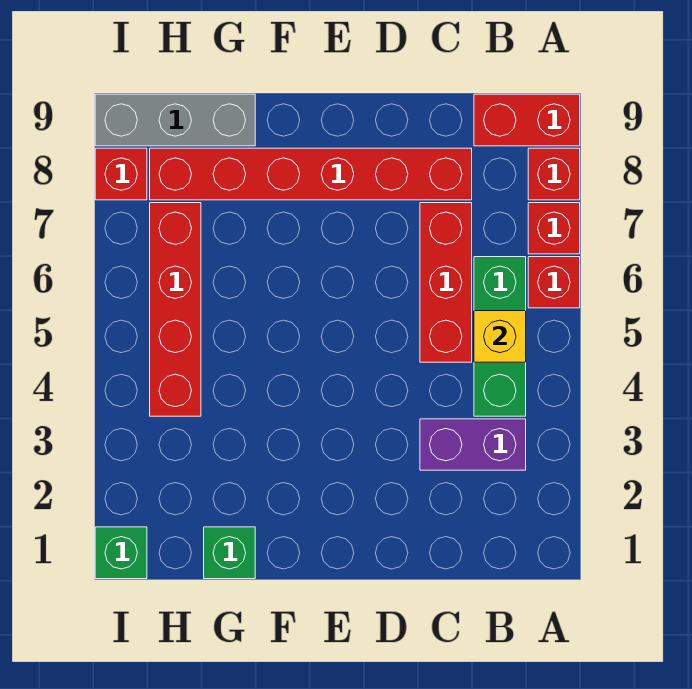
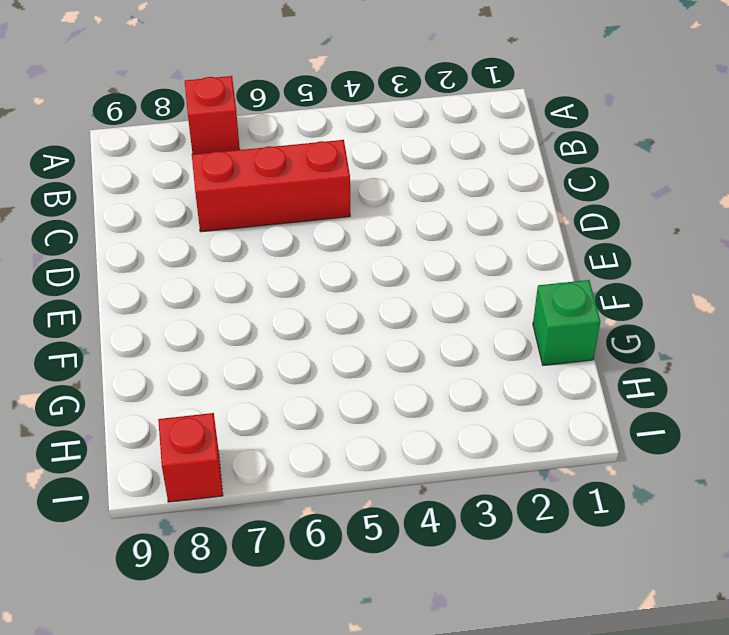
none -> red 1x1 brick [528,257,580,308]
none -> red 1x1 brick [528,148,580,200]
none -> red 1x2 brick [474,94,580,146]

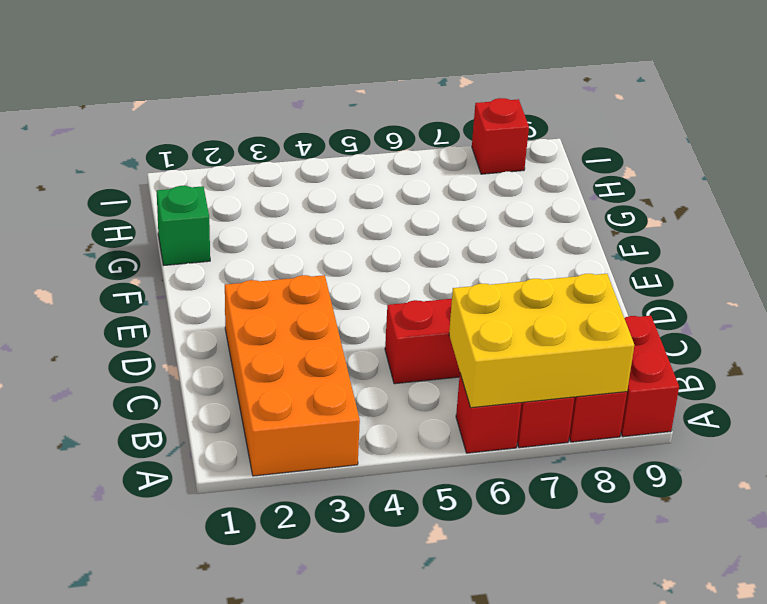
orange 2x4 brick [225,275,360,476] -> purple 1x2 brick [420,419,526,470]
yellow 2x3 brick [449,274,634,408] -> none
none -> green 1x3 brick [474,257,526,416]
none -> red 1x6 brick [150,148,472,200]
none -> grey 1x3 brick [95,94,255,146]

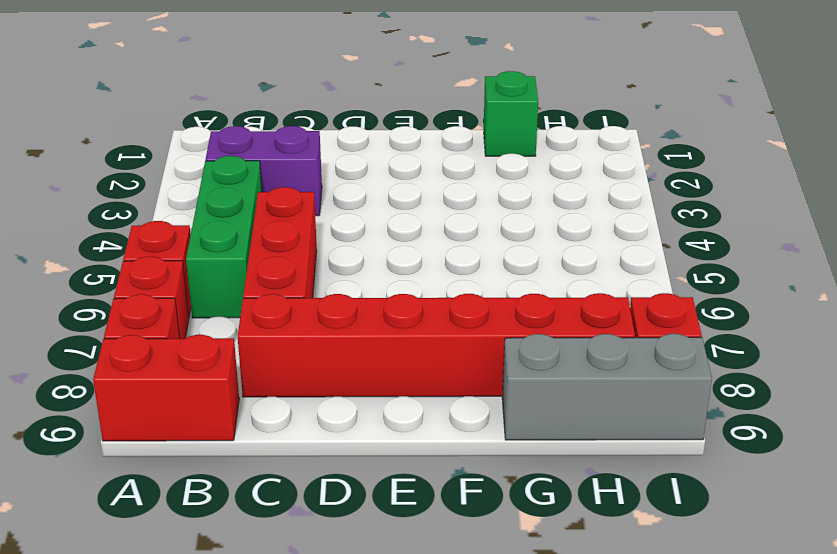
none -> red 1x4 brick [150,203,201,416]
none -> green 1x1 brick [95,527,147,579]
none -> yellow 1x1 brick [474,311,526,362]

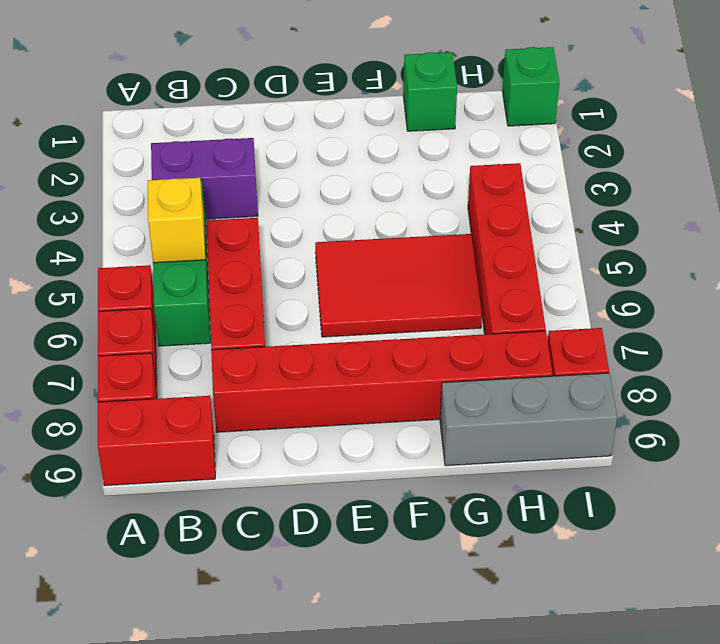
red 2x3 tile [315,234,482,337] -> none

